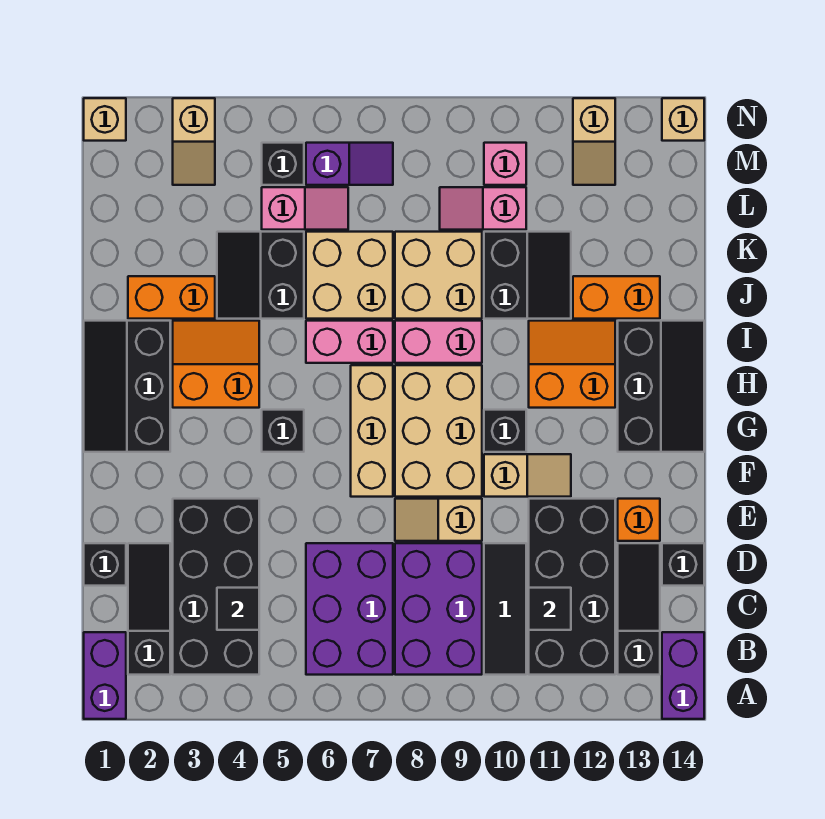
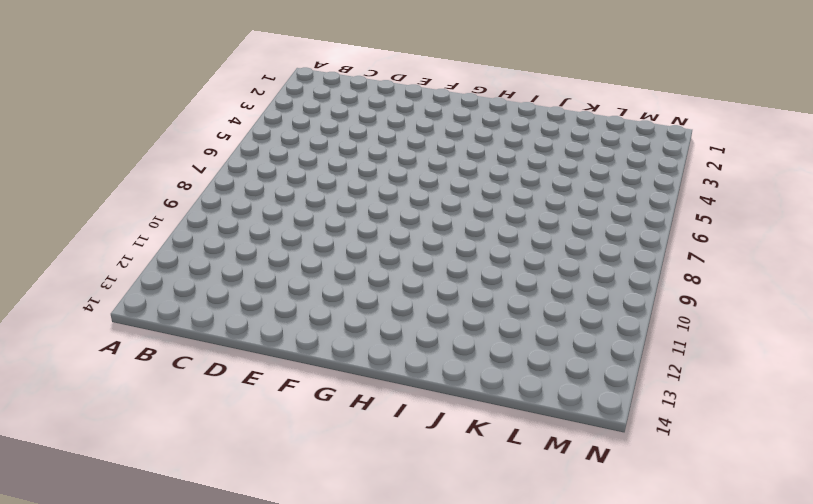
none -> purple 1x2 brick [84,632,126,719]
none -> purple 1x2 brick [662,632,704,719]
none -> black 1x3 slope [128,543,170,675]
none -> black 2x4 brick [173,499,259,675]

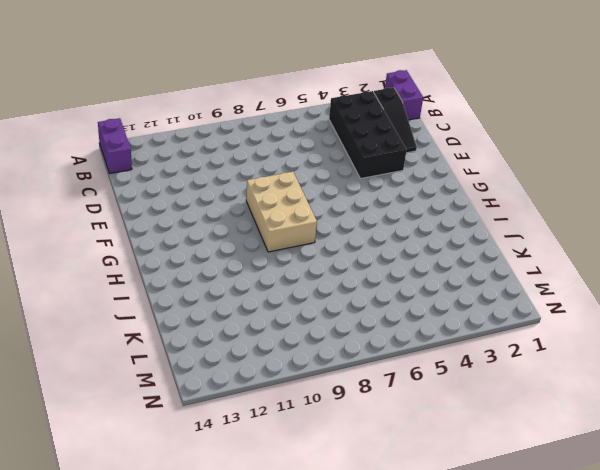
none -> purple 2x3 brick [306,543,393,675]
none -> purple 2x3 brick [395,543,482,675]
none -> black 1x3 tile [484,543,526,675]
none -> black 2x4 brick [529,499,615,675]

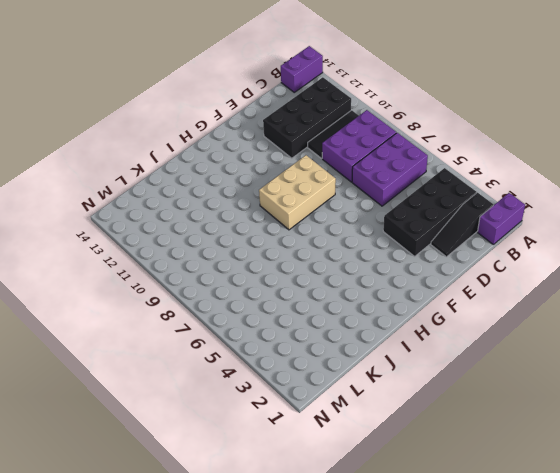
none -> black 1x3 slope [618,543,660,675]
none -> black 1x1 brick [84,543,126,586]
none -> black 1x1 brick [662,543,704,586]
none -> tan 1x2 slope [395,499,482,541]

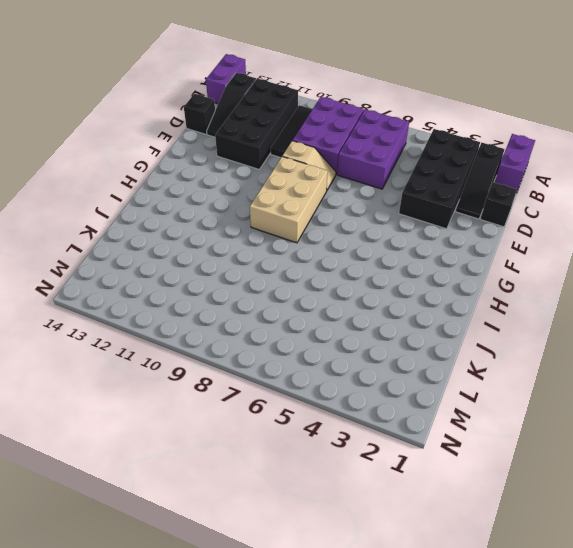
none -> orange 1x1 brick [618,499,660,541]
none -> tan 1x3 brick [351,365,393,497]
none -> tan 1x2 slope [484,454,571,497]
none -> black 2x3 slope [84,321,170,452]

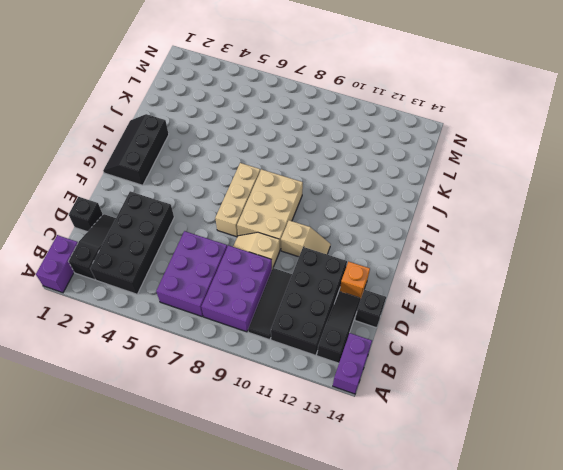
none -> black 1x1 brick [262,410,304,452]
none -> black 1x1 brick [484,410,526,452]
none -> black 2x3 slope [618,321,704,452]
none -> orange 2x2 slope [173,321,259,408]

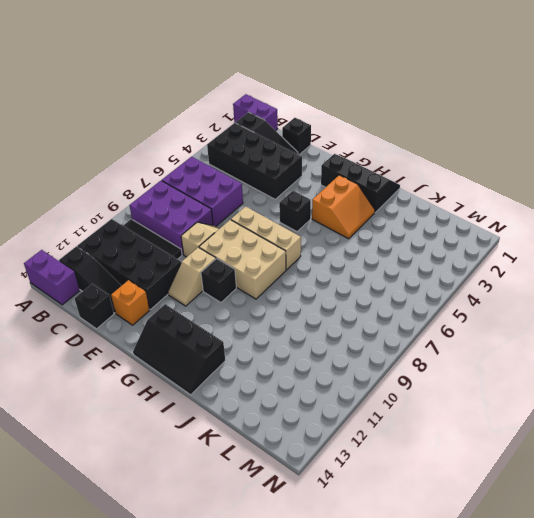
none -> orange 2x2 slope [529,321,615,408]
none -> pink 1x2 brick [306,321,393,363]
none -> pink 1x2 brick [395,321,482,363]
none -> orange 1x2 brick [128,276,215,319]

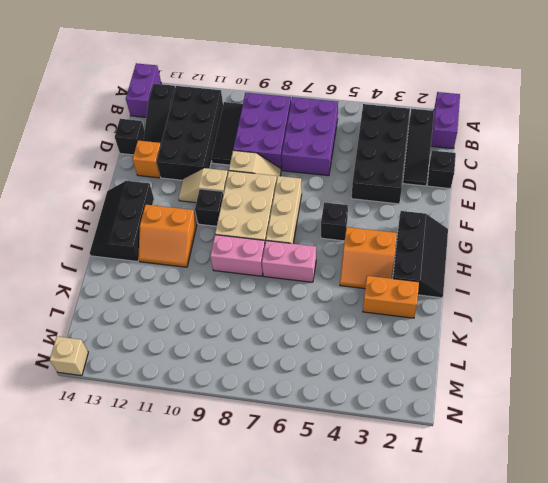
none -> black 2x2 slope [217,232,304,319]
none -> tan 2x2 brick [306,232,393,319]
none -> tan 2x2 brick [395,232,482,319]
none -> black 2x2 slope [484,232,571,319]

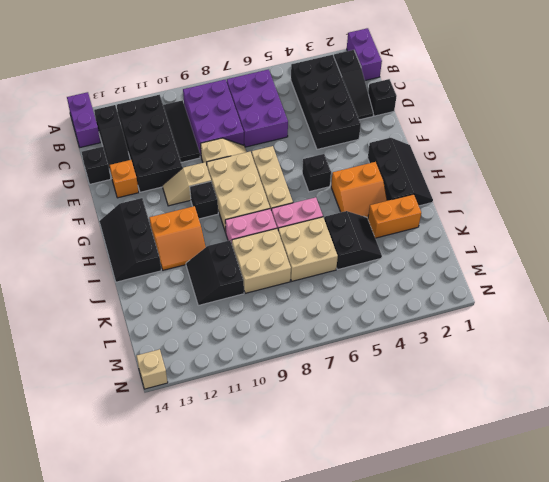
none -> orange 1x2 brick [573,276,660,319]
none -> pink 1x2 slope [262,187,348,230]
none -> pink 1x2 slope [440,187,526,230]
none -> tan 1x2 slope [173,98,215,185]

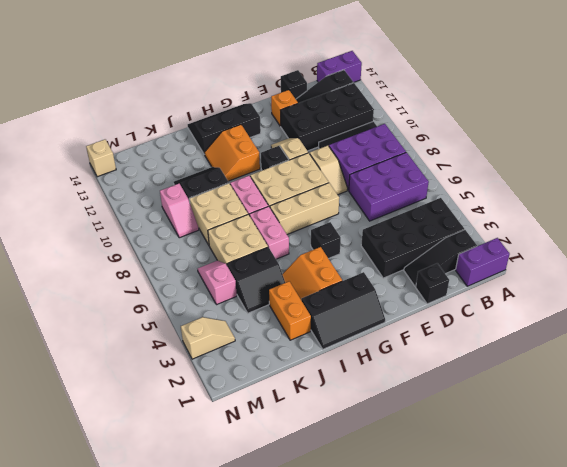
none -> orange 1x2 brick [573,276,660,319]
none -> black 1x1 brick [262,143,304,185]
none -> purple 1x2 slope [306,143,393,185]
none -> pink 1x1 brick [484,143,526,185]

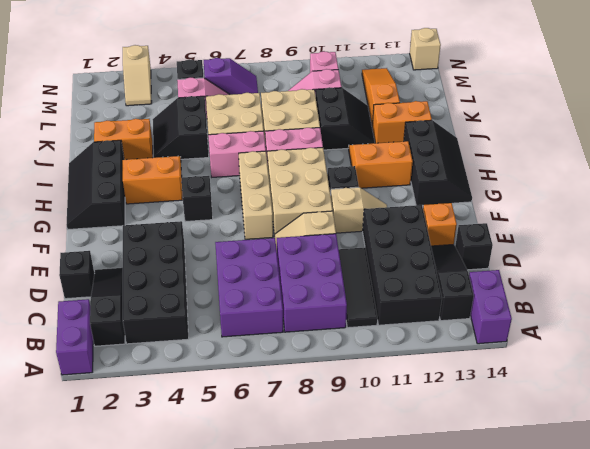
orange 1x3 slope [362,68,400,125] -> tan 1x2 slope [573,98,615,185]
none -> tan 1x1 brick [84,98,126,141]
none -> black 1x1 tile [217,588,259,630]
none -> black 1x1 tile [529,588,571,630]

